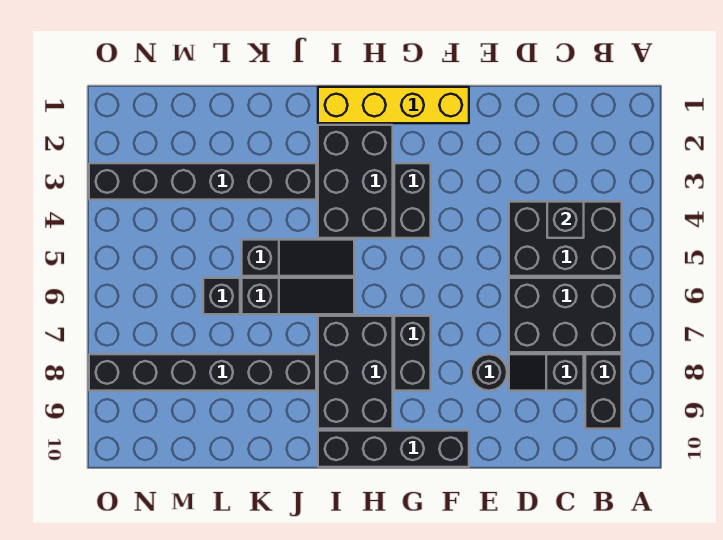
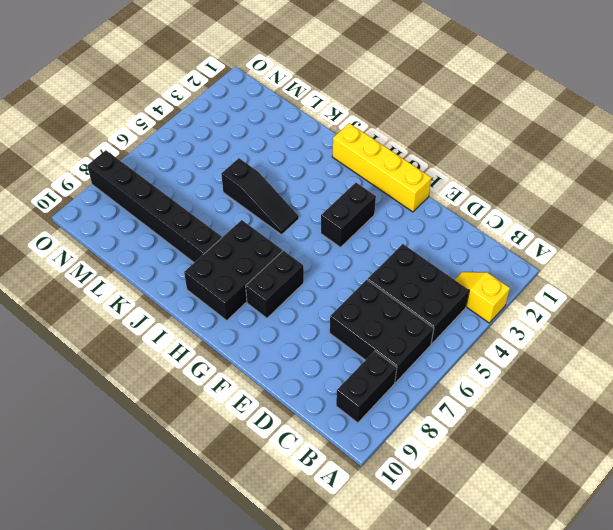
yellow 1x2 slope [455,272,510,323] -> none
none -> black 1x2 slope [509,354,584,391]
none -> black 1x1 round brick [471,354,507,391]
none -> black 1x4 brick [318,431,469,467]

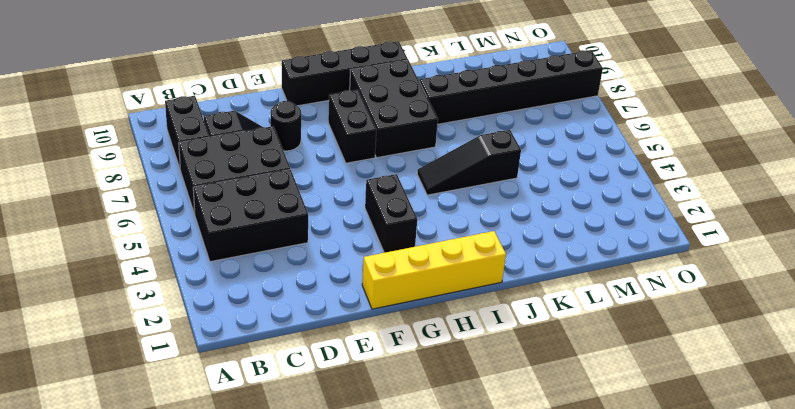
none -> black 2x3 brick [318,125,393,238]
none -> black 1x3 slope [242,278,354,314]
none -> black 1x6 brick [89,163,316,200]

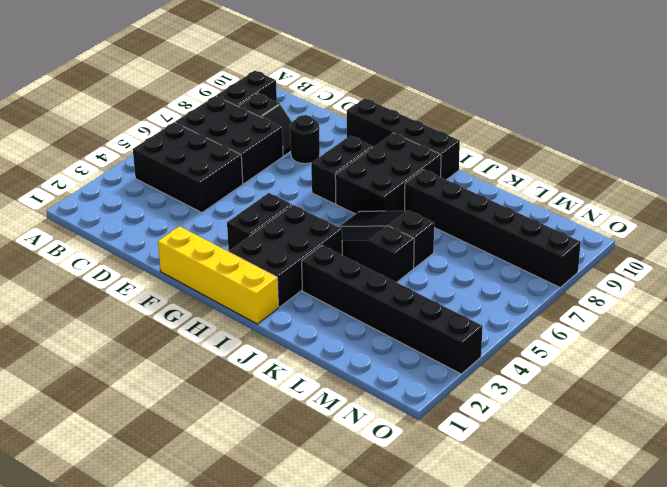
none -> black 1x1 brick [203,278,240,314]
none -> black 1x1 brick [547,202,584,238]

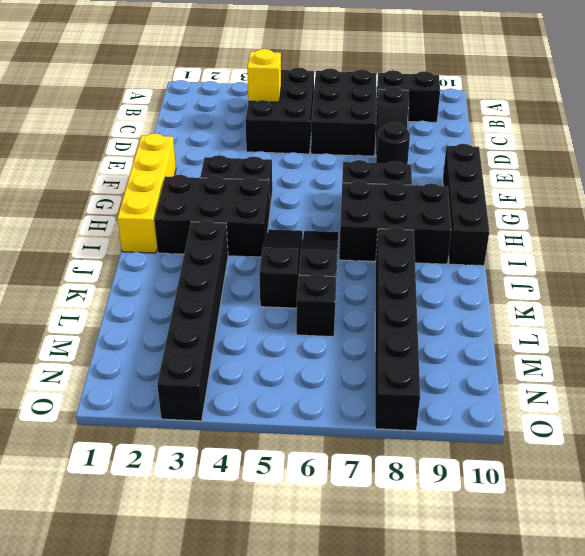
yellow 1x1 brick [247,49,281,102] -> black 1x1 brick [547,202,584,238]

